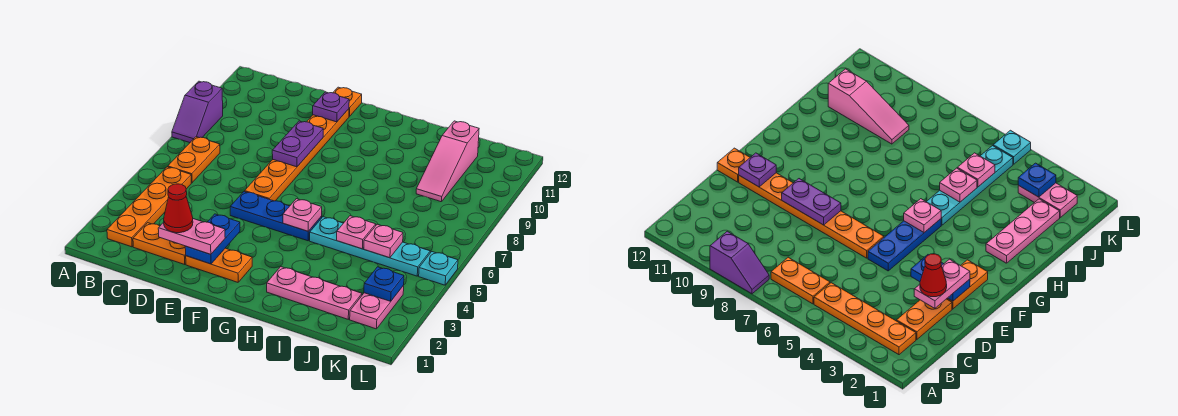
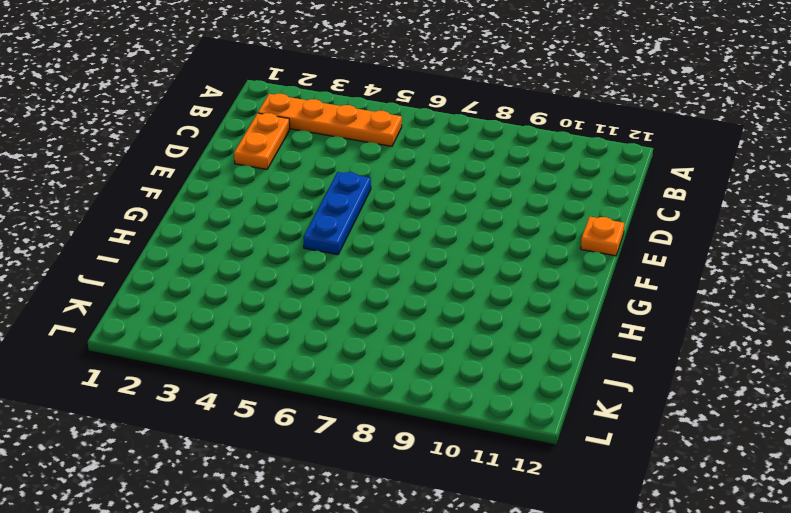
none -> purple 1x2 slope [172,81,223,143]
none -> orange 1x2 plate [168,137,220,183]
none -> orange 1x2 plate [186,248,252,282]

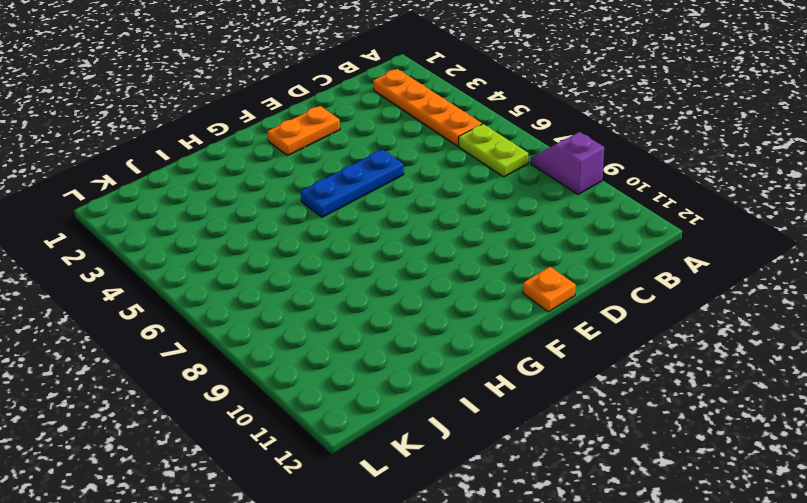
lime 1x2 plate [459,124,528,177] -> orange 1x2 plate [168,137,220,183]
none -> orange 1x2 plate [133,223,186,264]
none -> orange 1x6 plate [245,109,349,201]
none -> pink 1x3 plate [267,267,362,319]

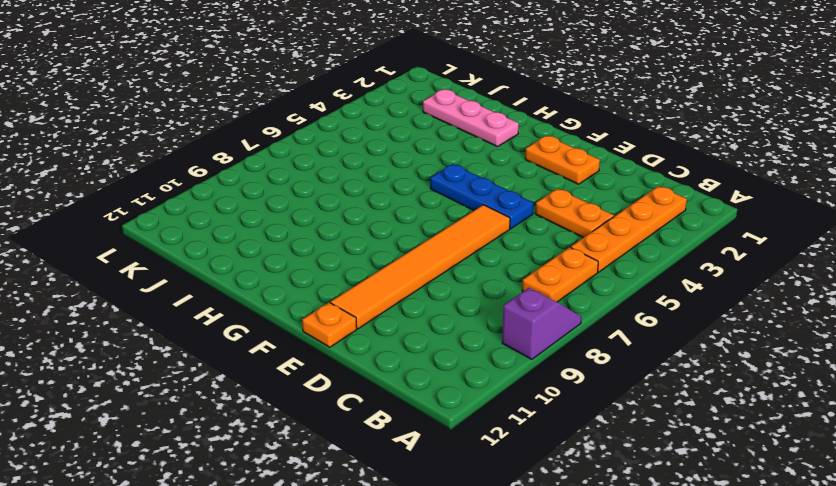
orange 1x2 plate [535,189,614,238] -> orange 1x2 plate moved to [133,223,186,264]
orange 1x6 tile [331,205,510,329] -> orange 1x6 plate [245,109,349,201]
none -> cyan 1x4 plate [310,217,430,276]
none -> pink 1x3 slope [416,121,479,202]
none -> pink 1x2 plate [350,286,404,329]

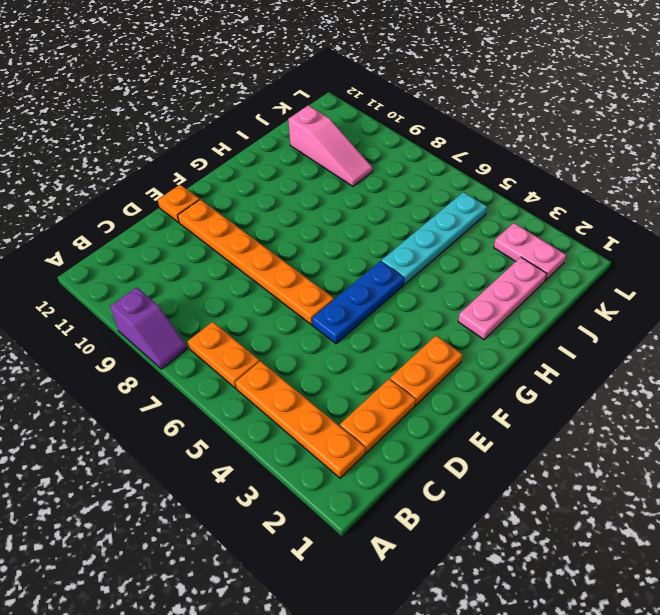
none -> cyan 1x1 plate [419,252,458,285]
none -> blue 1x2 plate [185,214,240,264]
none -> purple 1x2 plate [272,121,323,167]

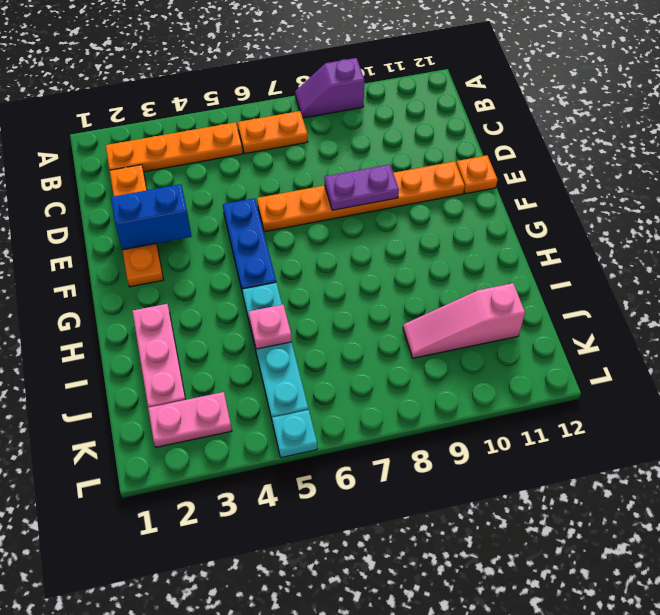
blue 1x2 brick [111,184,192,250] -> blue 1x2 plate [185,214,240,264]
none -> purple 1x1 plate [313,92,349,122]
none -> pink 1x1 plate [283,199,322,231]
none -> pink 1x1 plate [364,224,403,258]

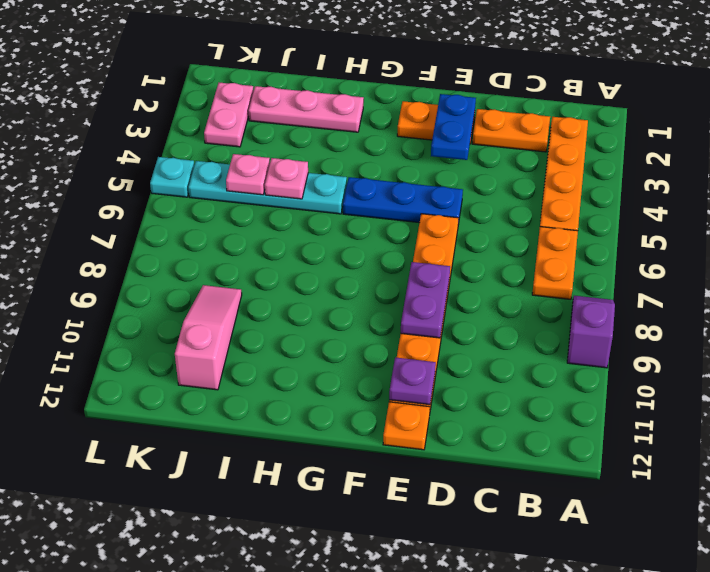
none -> pink 1x1 plate [283,199,322,231]
none -> blue 1x1 plate [364,267,404,301]
none -> pink 1x2 plate [158,219,225,254]

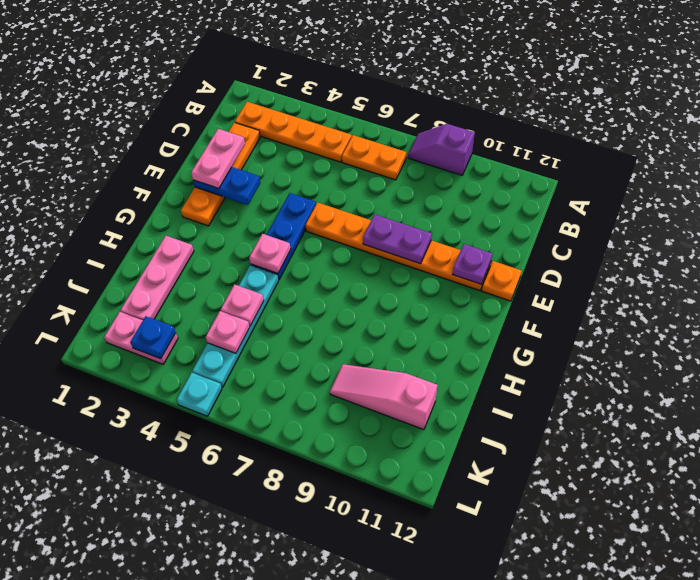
none -> red 1x1 cone [164,184,193,233]

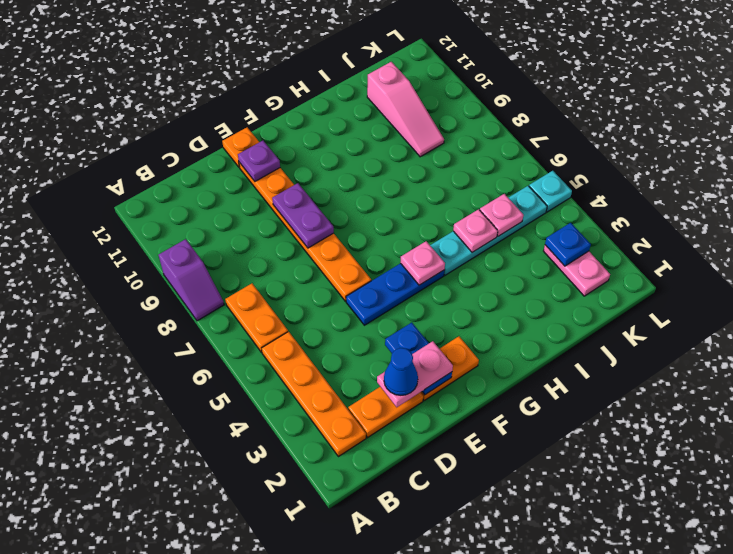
blue 1x1 cone [384,348,418,395] -> red 1x1 cone [164,184,193,233]
none -> pink 1x3 plate [267,267,362,319]

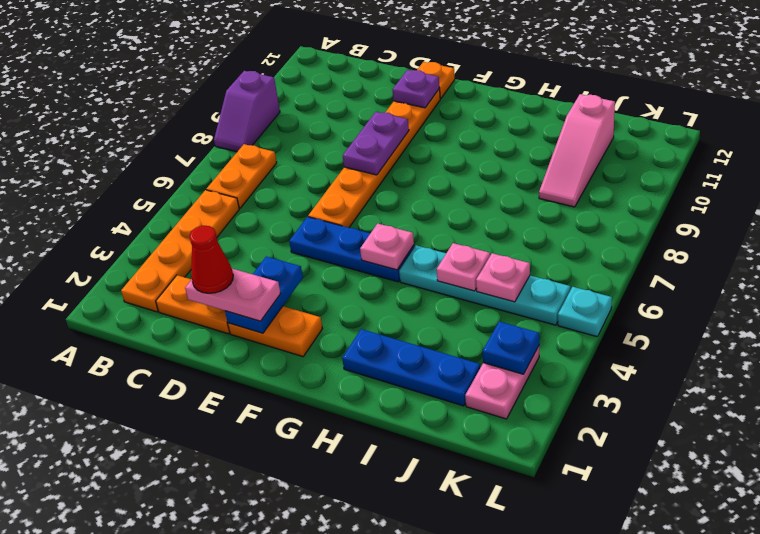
blue 1x3 plate [342,329,481,406] -> pink 1x3 plate [267,267,362,319]

